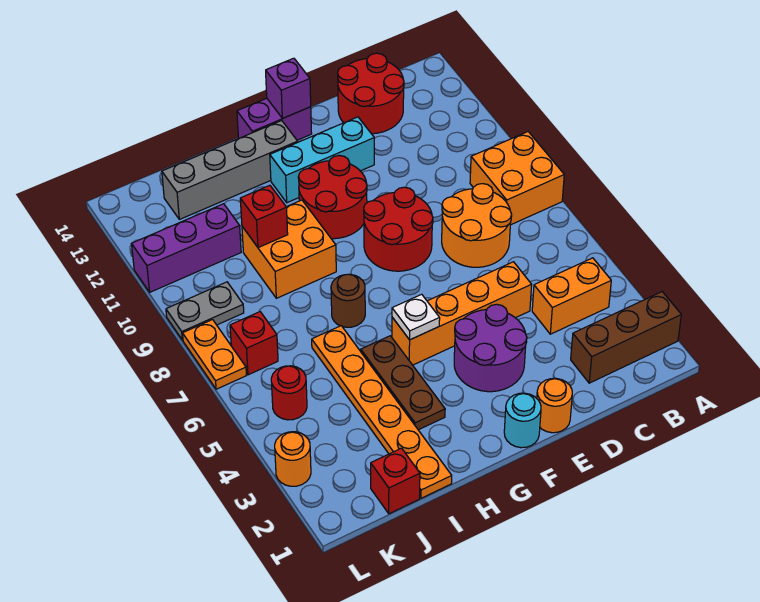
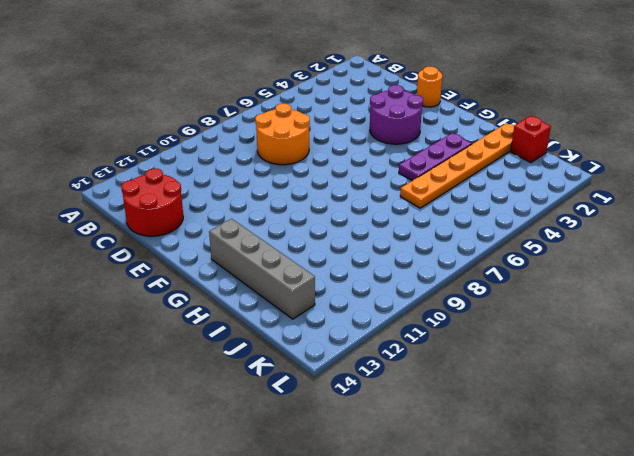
purple 1x3 plate [399,133,472,181] -> brown 1x3 plate [361,336,445,430]
none -> brown 1x3 brick [571,292,681,383]
none -> orange 2x2 brick [470,132,564,225]
none -> orange 1x2 brick [532,258,611,334]

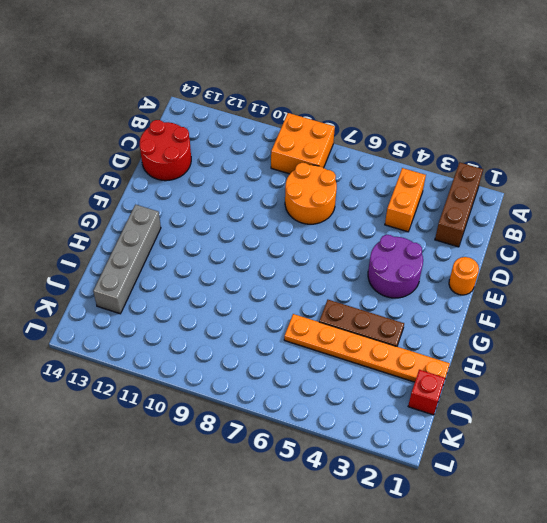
none -> orange 1x4 brick [392,262,532,365]
none -> red 2x2 round brick [364,187,433,271]
none -> cyan 1x3 brick [270,117,374,203]

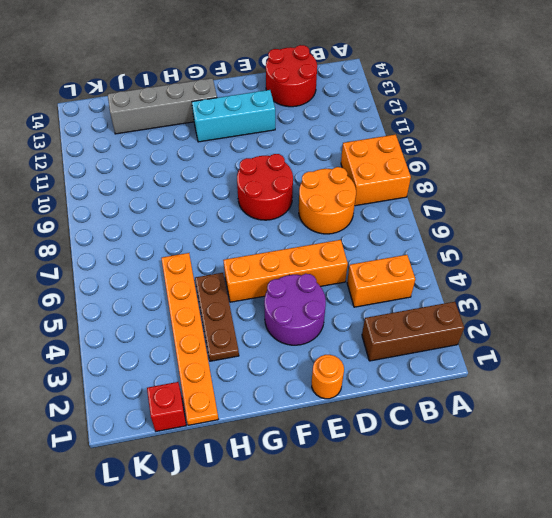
none -> cyan 1x1 round brick [504,393,541,448]
none -> red 2x2 round brick [298,156,367,239]
none -> purple 1x2 brick [237,98,312,140]

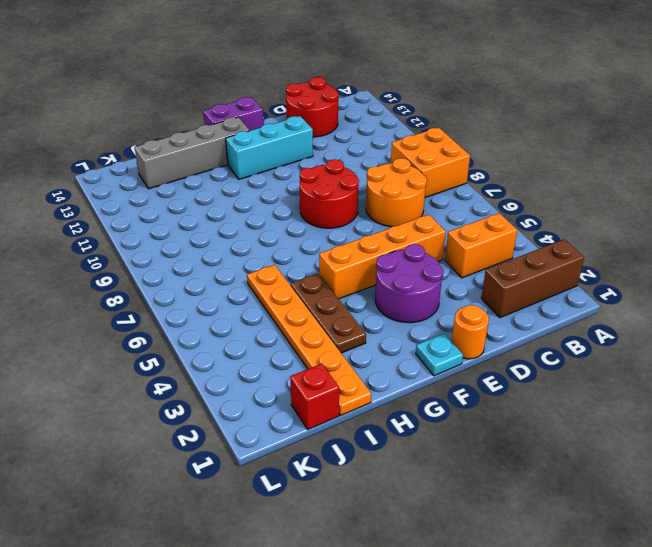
cyan 1x1 plate [416,333,463,376] -> cyan 1x1 round brick [504,393,541,448]
none -> red 2x2 round brick [298,156,367,239]
none -> brown 1x1 round brick [331,274,365,327]
none -> orange 2x2 brick [242,200,336,298]

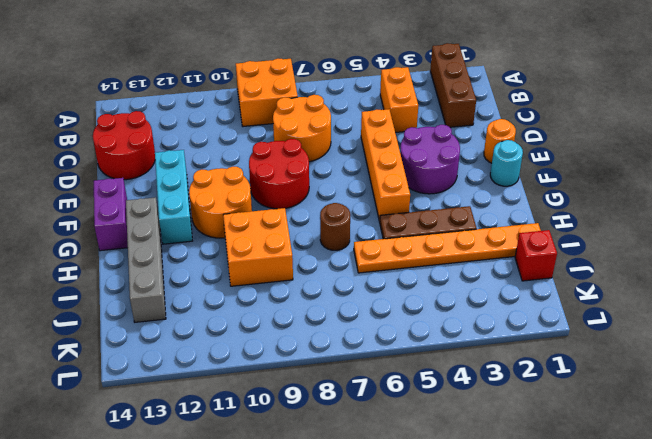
orange 2x2 round brick [189,167,252,238] -> red 2x2 round brick [298,156,367,239]
none -> purple 1x3 brick [132,204,241,292]
none -> red 1x1 round brick [271,366,307,420]
none -> red 1x1 brick [230,312,278,375]

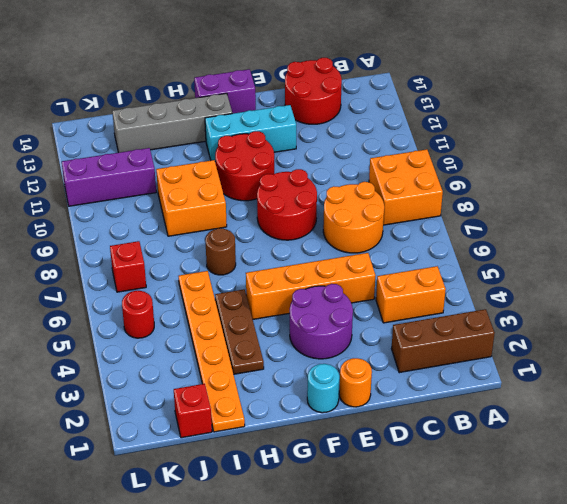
none -> grey 1x2 plate [166,282,244,340]
none -> orange 1x1 round brick [275,432,311,486]
none -> orange 1x2 plate [183,320,247,389]

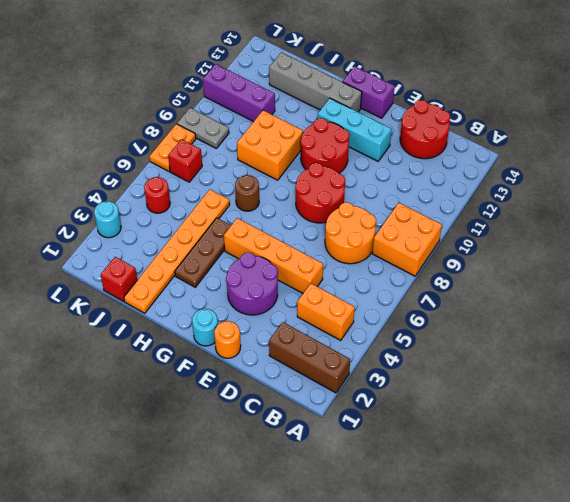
cyan 1x1 round brick [94,201,121,238] -> orange 1x1 round brick [275,432,311,486]
none -> purple 1x1 brick [266,58,311,118]
none -> white 1x1 plate [392,294,440,340]
none -> red 1x1 brick [240,185,288,248]

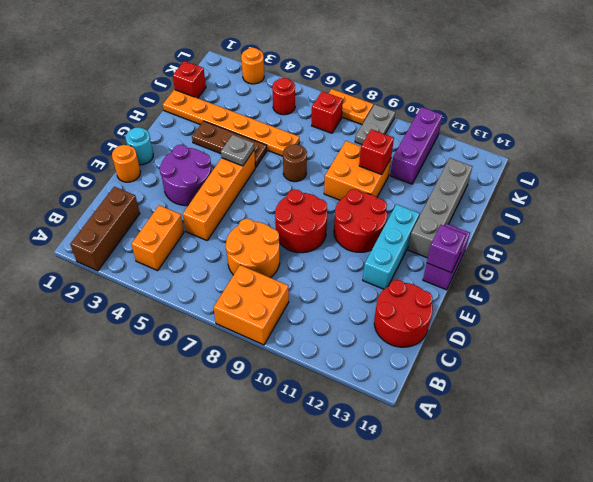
grey 1x1 plate [221,135,254,166] -> white 1x1 plate [392,294,440,340]

